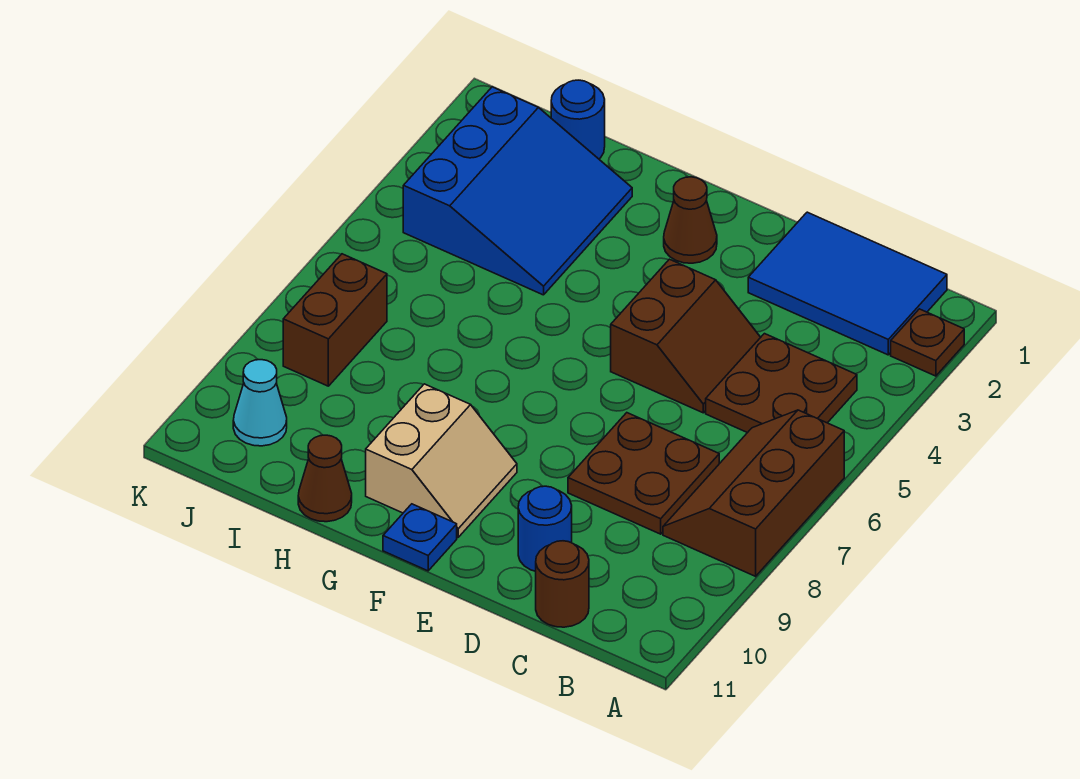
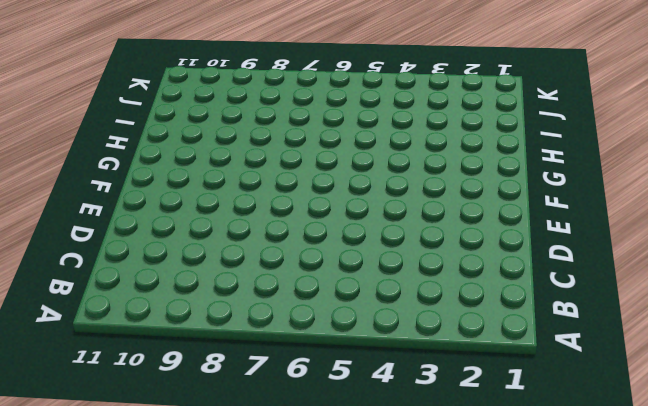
none -> brown 1x1 plate [891,309,964,376]
none -> brown 2x3 slope [663,410,844,576]
none -> blue 2x3 tile [748,212,947,355]

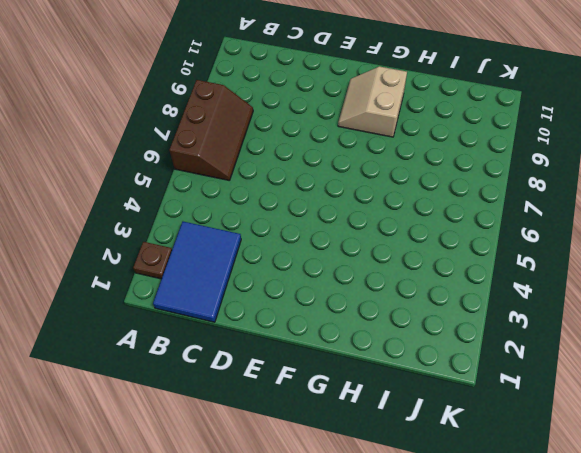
blue 2x3 tile [153,222,241,322] -> blue 2x3 tile turned to [748,212,947,355]
none -> brown 2x2 plate [706,334,857,433]
none -> brown 2x2 plate [568,413,719,534]
none -> brown 1x1 round brick [536,541,589,627]

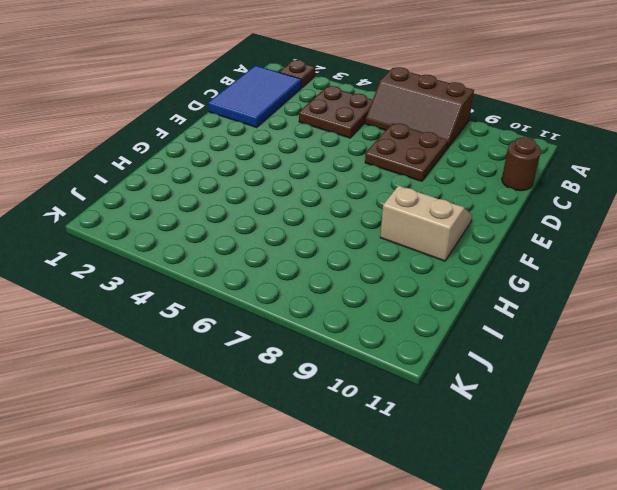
none -> brown 2x2 slope [611,259,761,413]
none -> blue 1x1 round brick [518,486,572,571]
none -> brown 1x1 cone [664,177,717,263]

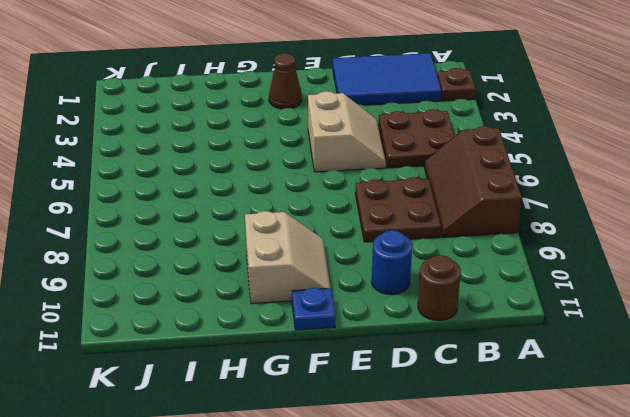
tan 2x2 slope [308,91,386,172] -> brown 2x2 slope [611,259,761,413]
none -> blue 3x3 slope [403,87,632,295]
none -> brown 1x1 cone [298,435,352,522]
none -> blue 1x1 round brick [551,80,605,159]

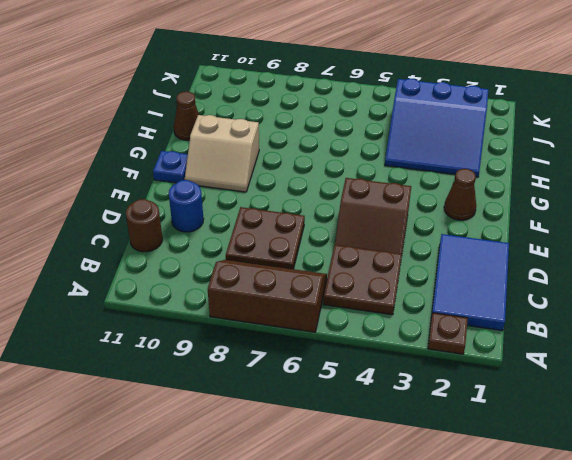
none -> blue 1x1 round brick [551,80,605,159]
none -> brown 1x2 brick [283,254,387,386]
none -> cyan 1x1 cone [233,360,287,446]

